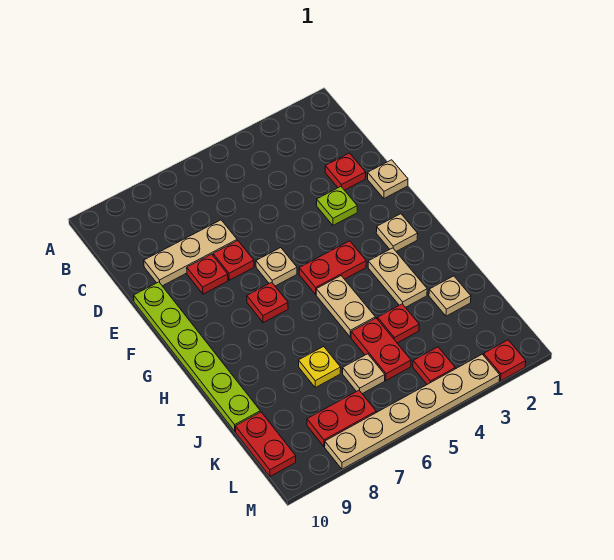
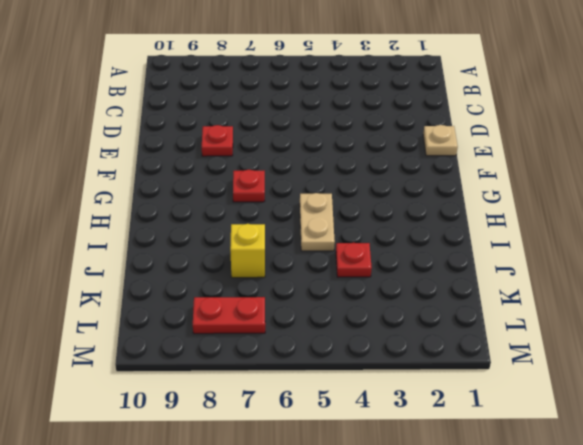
yellow 1x1 brick [230,224,265,278] -> yellow 1x1 plate [299,346,341,387]
none -> red 1x1 plate [325,153,366,190]
none -> tan 1x3 plate [144,220,237,286]
none -> lime 1x1 plate [317,187,357,225]

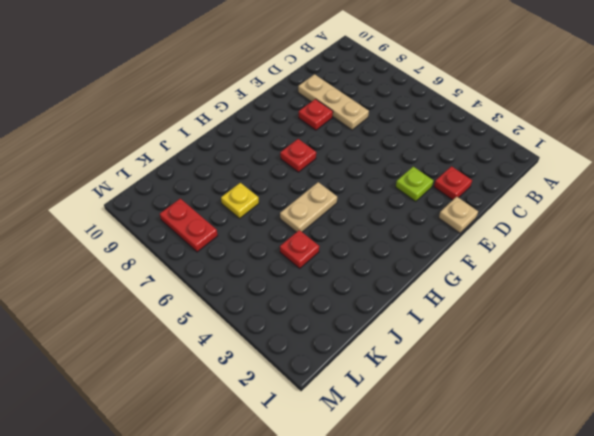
none -> red 1x1 plate [213,241,254,280]
none -> lime 1x6 plate [134,282,260,431]
none -> tan 1x1 plate [256,248,297,286]

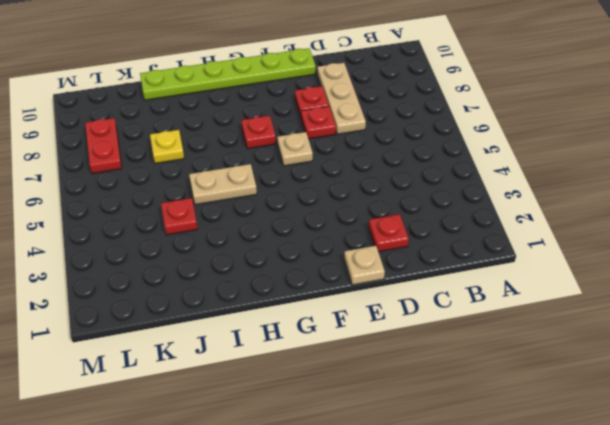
none -> lime 1x1 plate [317,187,357,225]
none -> tan 1x1 plate [376,214,418,251]
none -> red 1x2 plate [299,241,366,294]

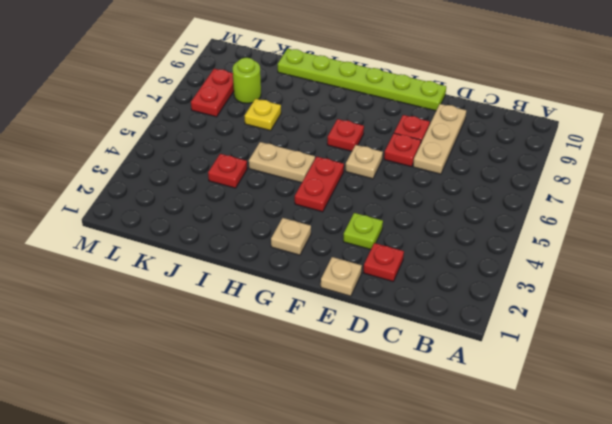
lime 1x1 round brick [233,58,261,103] -> none
none -> tan 1x2 plate [368,248,427,308]
none -> tan 1x1 plate [429,276,471,316]
none -> red 1x2 plate [351,318,411,380]

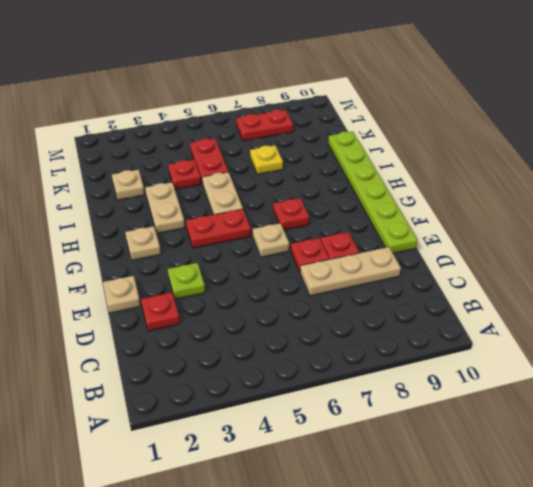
none -> tan 1x1 plate [343,354,385,394]
none -> red 1x2 plate [235,412,296,477]
none -> red 1x1 plate [413,347,455,384]

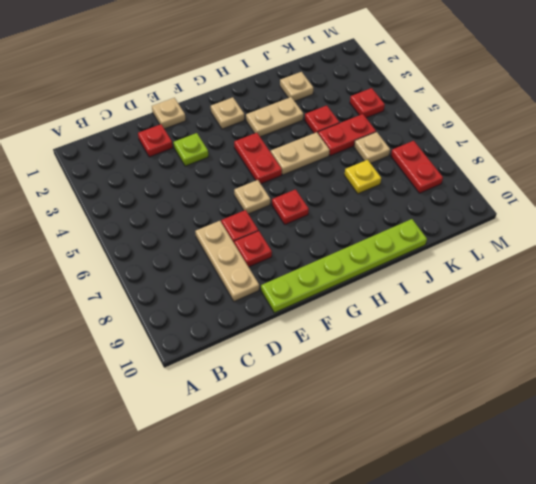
none -> red 1x2 plate [235,412,296,477]
none -> red 1x1 plate [483,340,526,381]
none -> tan 1x6 plate [325,354,500,469]

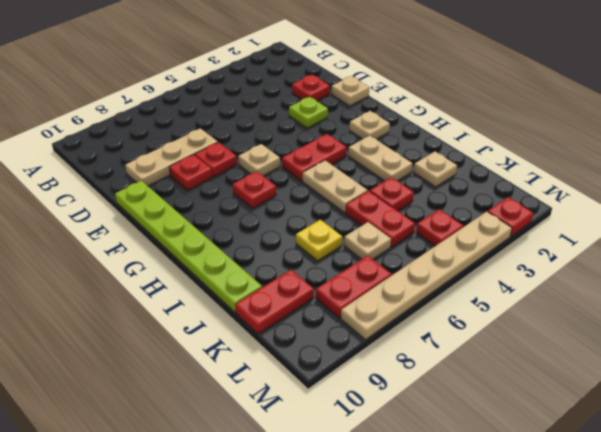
red 1x2 plate [235,270,314,334] -> red 1x2 plate turned to [235,412,296,477]

